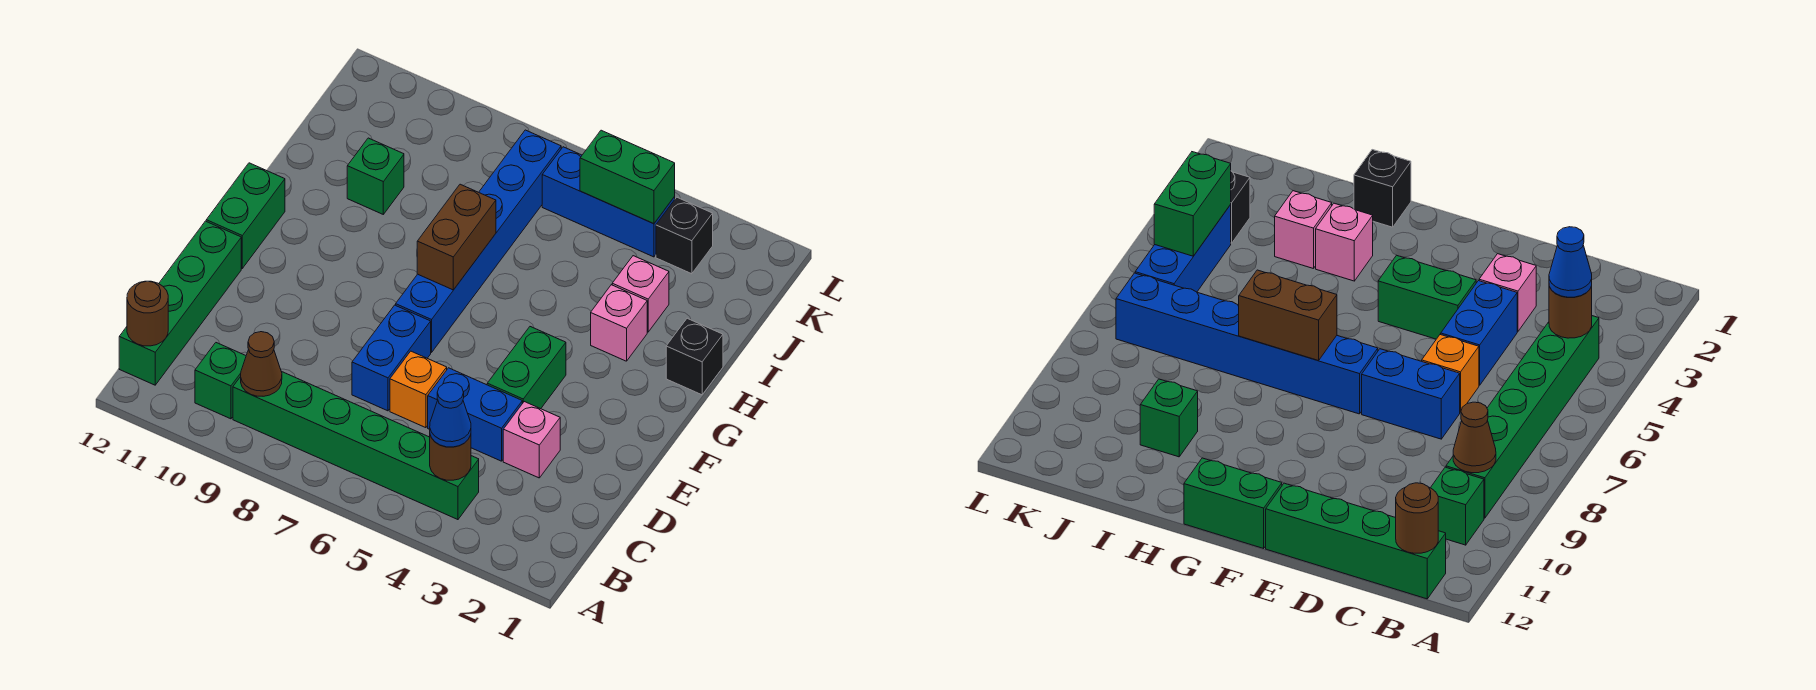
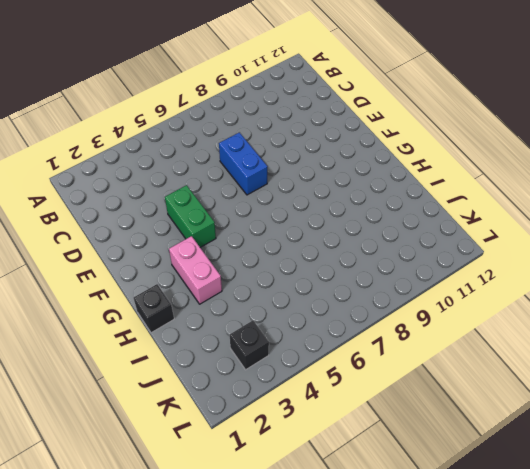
pink 1x2 brick [169,236,222,304] -> pink 1x1 brick [591,285,647,361]
none -> green 1x6 brick [233,371,479,520]
none -> green 1x1 brick [195,343,246,419]
none -> green 1x4 brick [119,221,241,385]

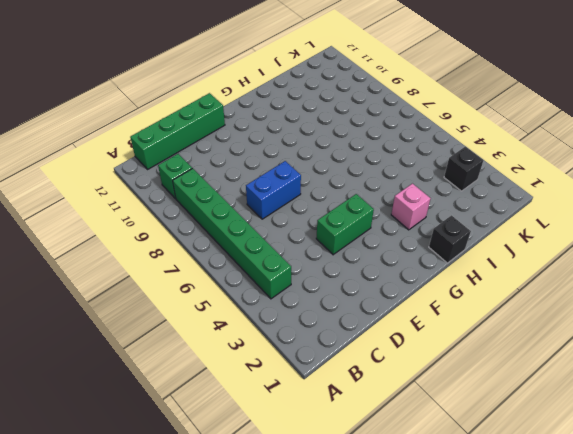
none -> pink 1x1 brick [503,402,560,478]
none -> blue 1x2 brick [428,368,522,461]
none -> orange 1x1 brick [390,351,447,428]

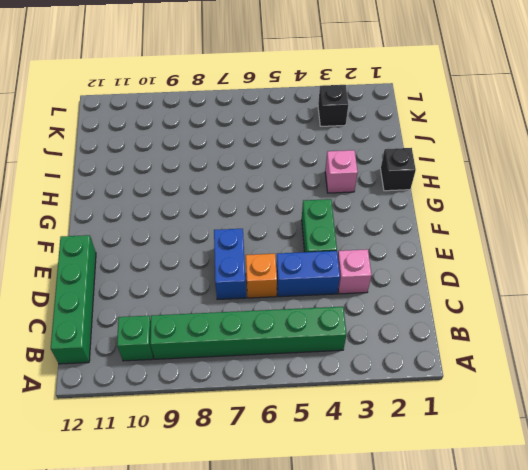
none -> blue 1x6 brick [396,130,561,352]
none -> green 1x2 brick [206,163,285,268]
none -> pink 1x1 brick [612,256,669,332]

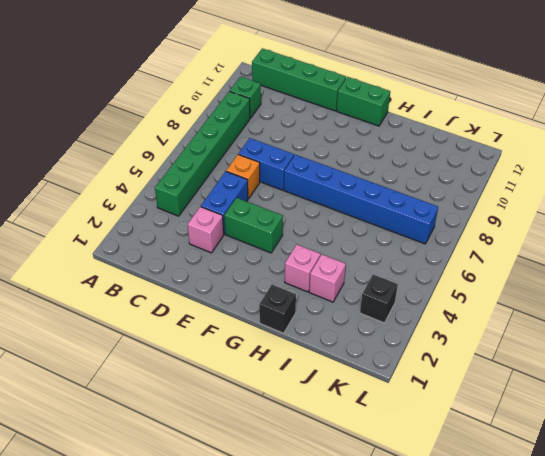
none -> green 1x1 brick [347,138,404,214]
none -> blue 1x3 brick [542,147,675,257]
none -> brown 1x1 round brick [430,435,471,480]

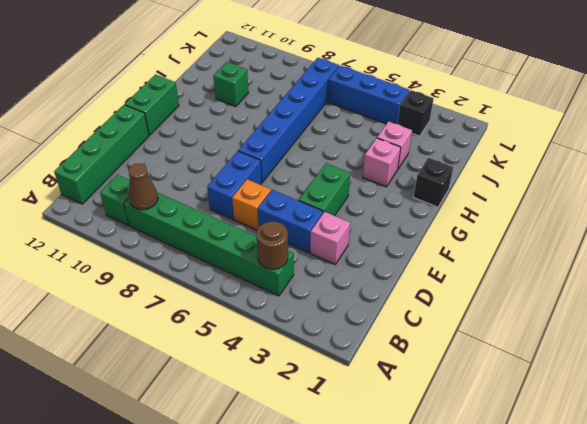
none -> brown 1x1 round brick [127,281,168,346]
none -> brown 1x2 brick [417,184,496,290]
none -> green 1x2 brick [580,130,675,224]

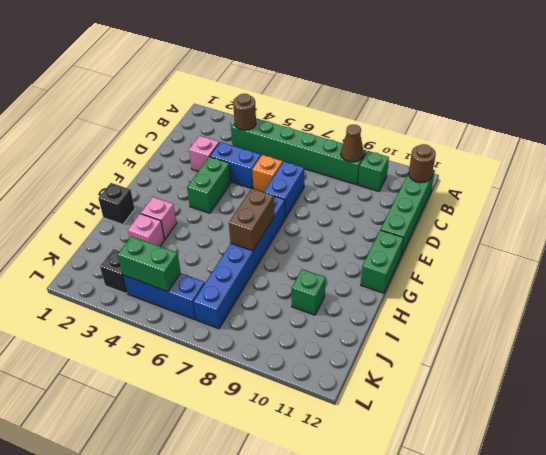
none -> blue 1x1 cone [430,382,471,447]

